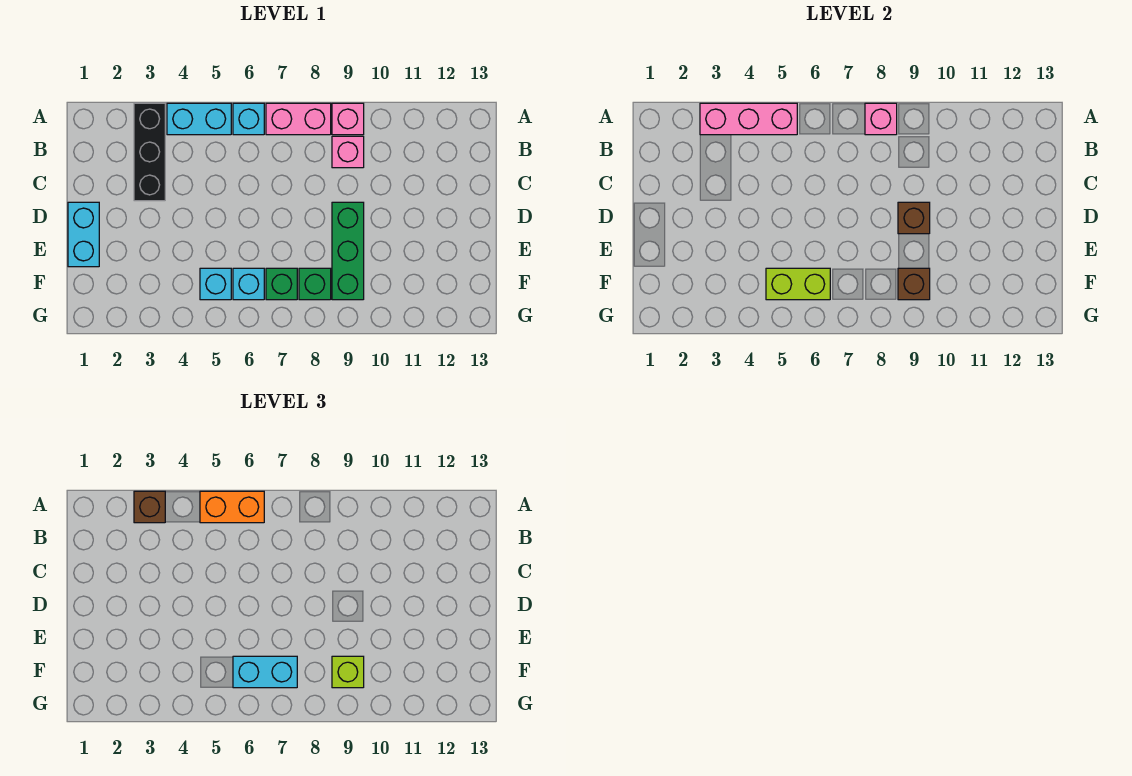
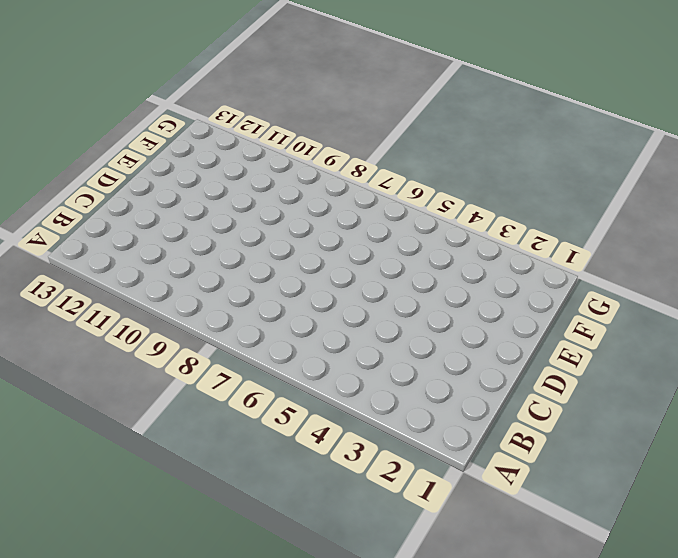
none -> black 1x3 brick [134,103,165,201]
none -> cyan 1x2 brick [167,103,231,135]
none -> cyan 1x1 brick [233,103,264,135]

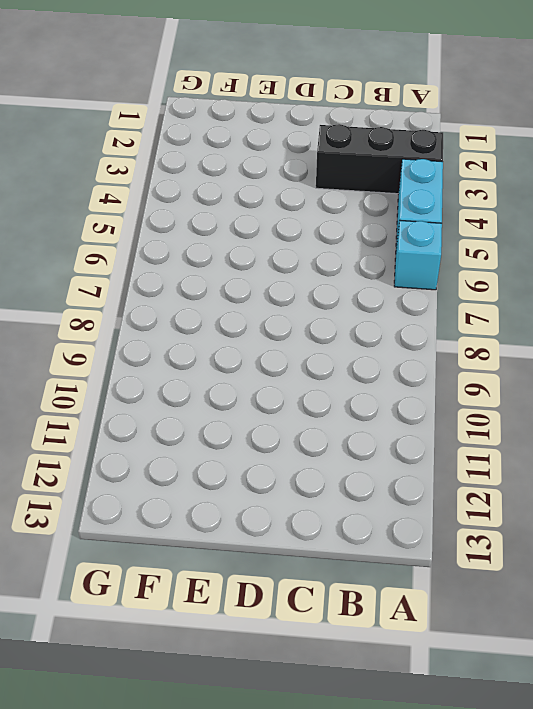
none -> pink 1x2 brick [266,103,331,135]
none -> pink 1x1 brick [332,103,364,135]
none -> pink 1x1 brick [332,136,364,168]

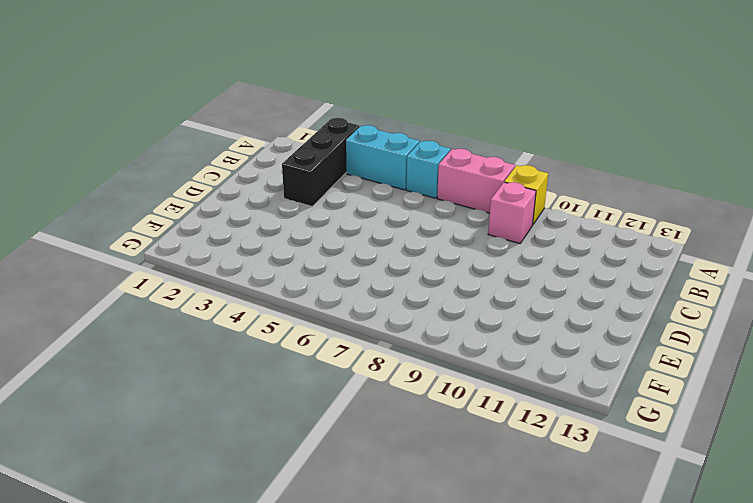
yellow 1x1 brick [504,165,548,224] -> pink 1x1 brick [332,103,364,135]
none -> cyan 1x2 brick [68,202,99,267]
none -> green 1x3 brick [332,202,364,300]
none -> cyan 1x1 brick [200,268,231,300]

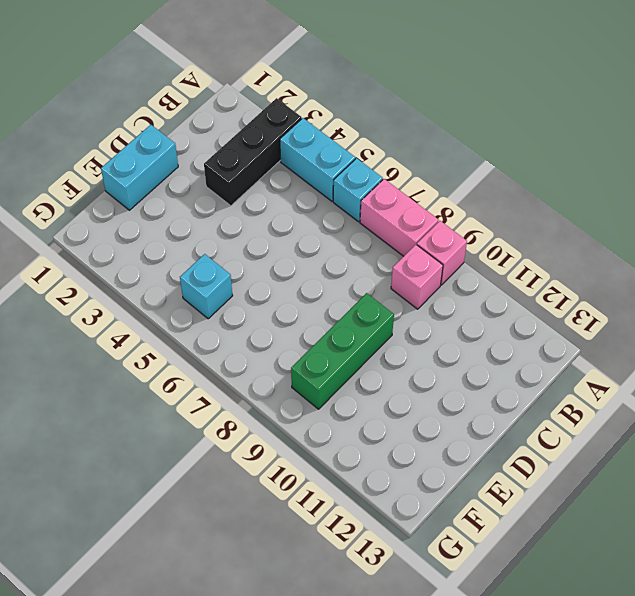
none -> cyan 1x1 brick [233,268,264,300]
none -> green 1x1 brick [266,268,297,300]
none -> green 1x1 brick [299,268,331,300]

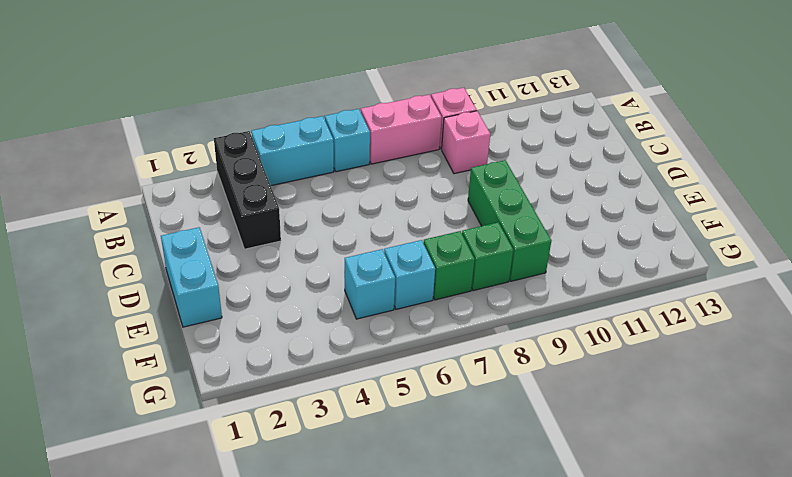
none -> pink 1x3 brick [700,103,797,135]
none -> pink 1x1 brick [865,103,897,135]
none -> brown 1x1 brick [898,202,930,234]

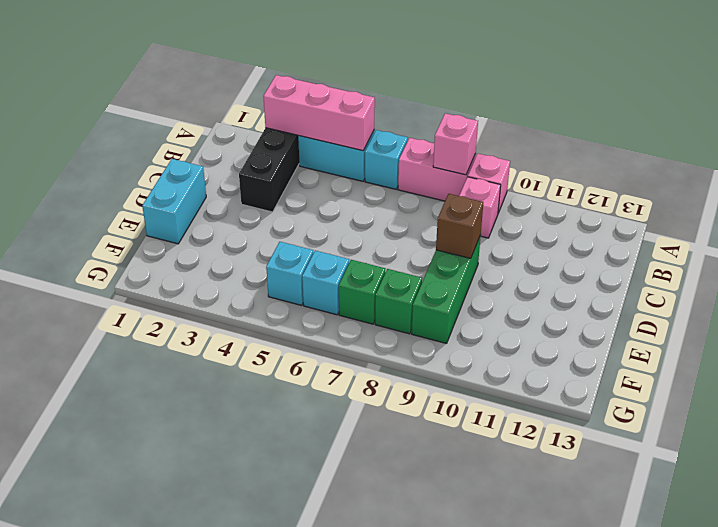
none -> lime 1x2 brick [766,268,830,300]
none -> brown 1x1 brick [898,268,930,300]
none -> brown 1x1 brick [134,491,165,523]

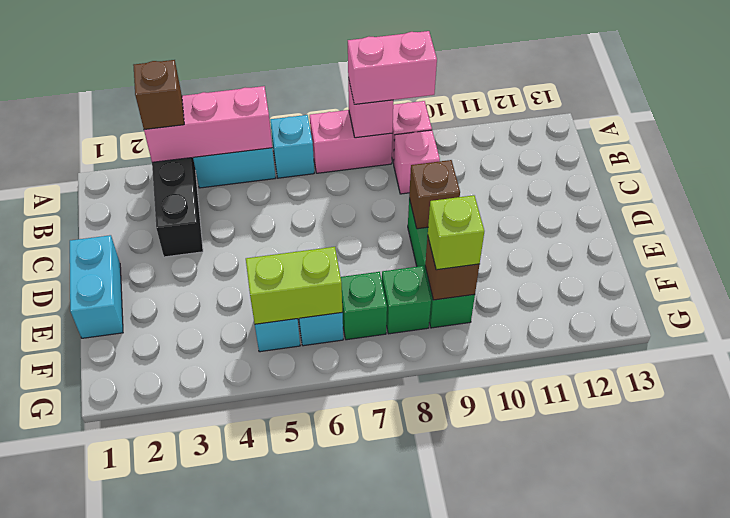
pink 1x2 brick [348,31,437,104] -> none
none -> orange 1x2 brick [200,491,264,523]
none -> cyan 1x2 brick [233,656,297,688]

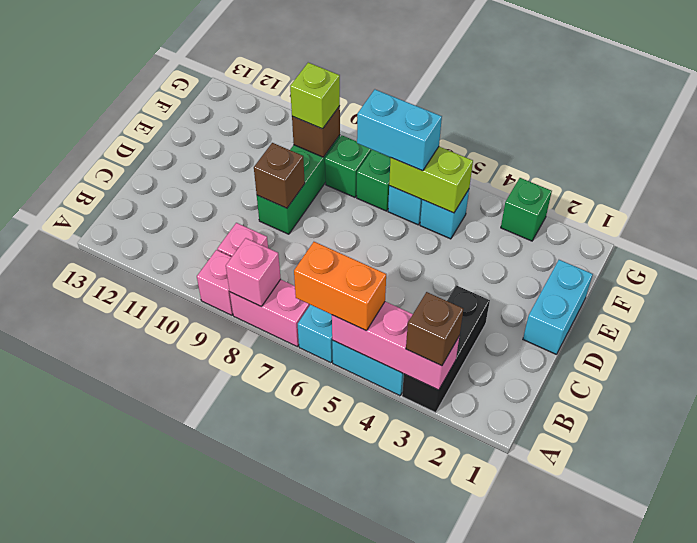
green 1x1 brick [501,178,552,241] -> none

